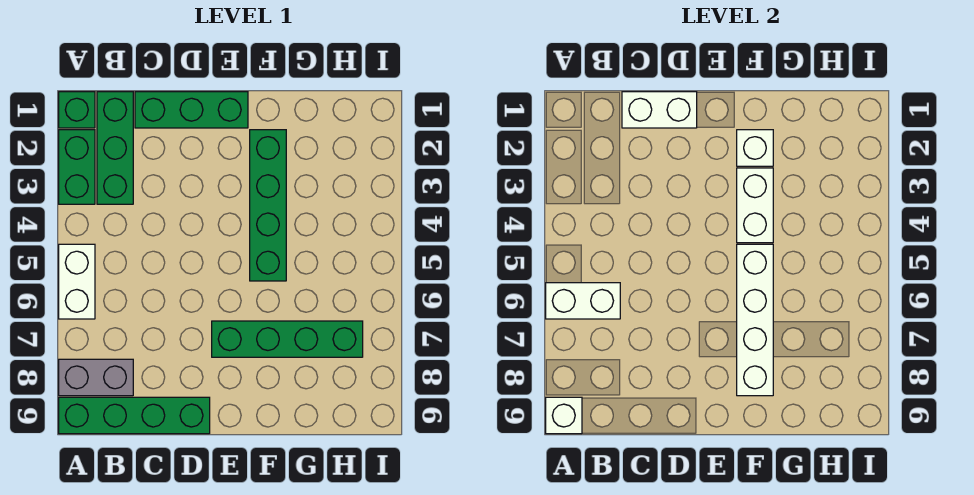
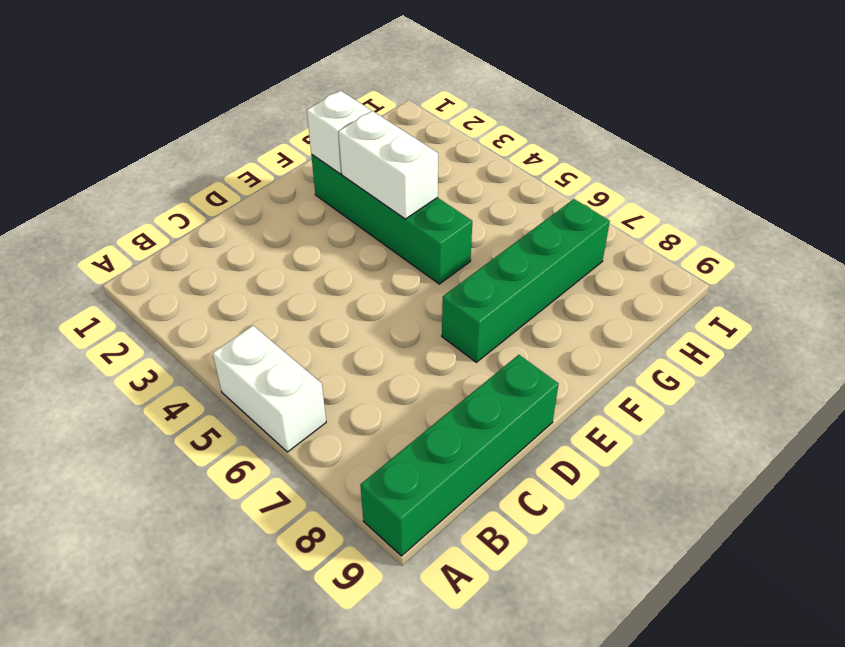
none -> green 1x1 brick [59,92,95,128]
none -> green 1x2 brick [59,130,95,204]
none -> grey 1x2 brick [59,359,133,396]

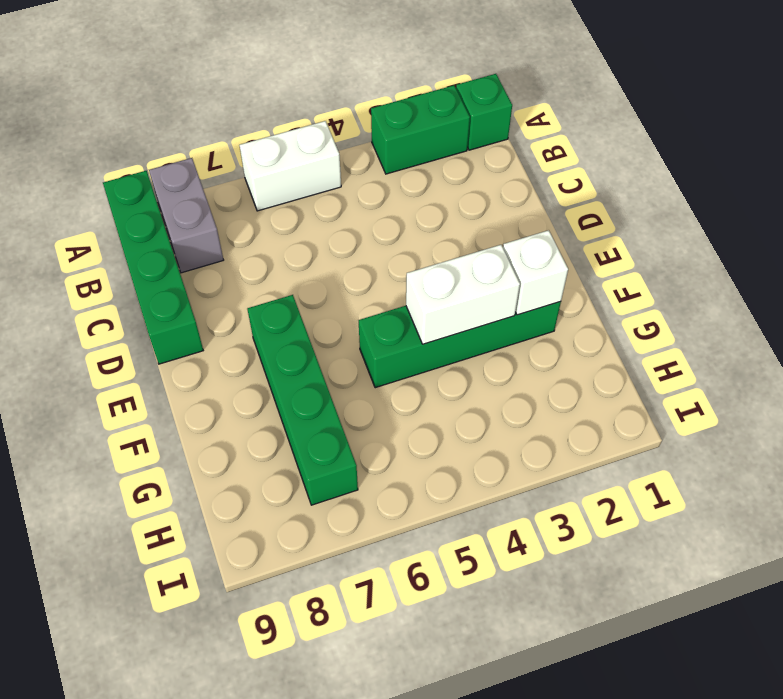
none -> green 1x3 brick [97,92,133,204]
none -> green 1x3 brick [135,92,248,128]
none -> white 1x2 brick [546,283,620,319]

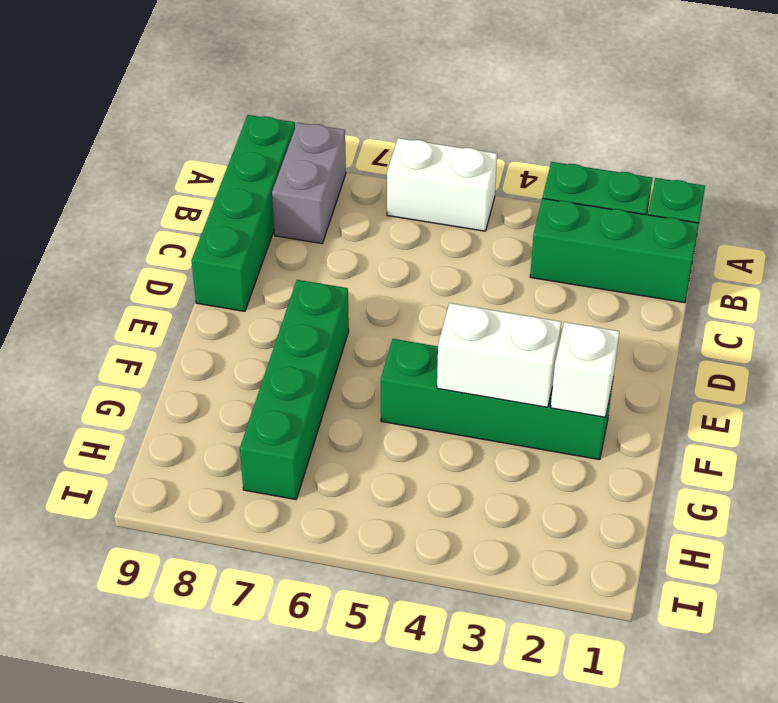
none -> green 1x3 brick [135,92,248,128]
none -> white 1x2 brick [546,283,620,319]
none -> white 1x1 brick [546,397,582,434]

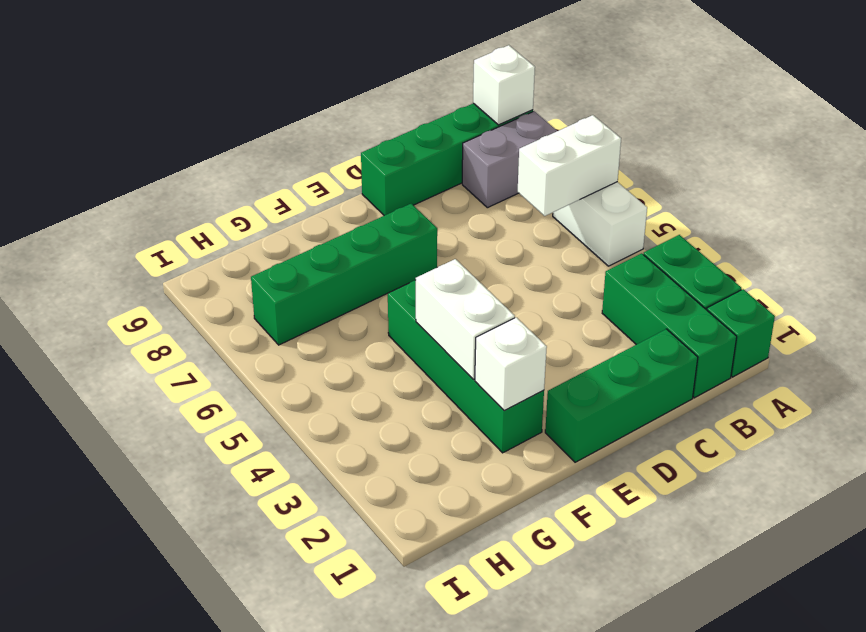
none -> white 1x2 brick [622,92,697,128]
none -> white 1x4 brick [737,244,773,396]

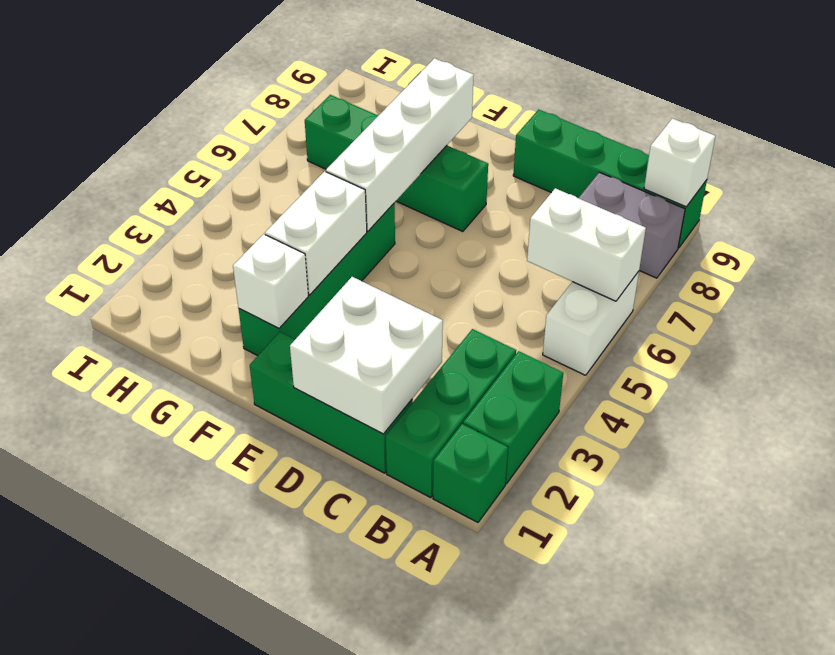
white 2x2 brick [290,277,443,434] -> white 1x2 brick [622,92,697,128]

